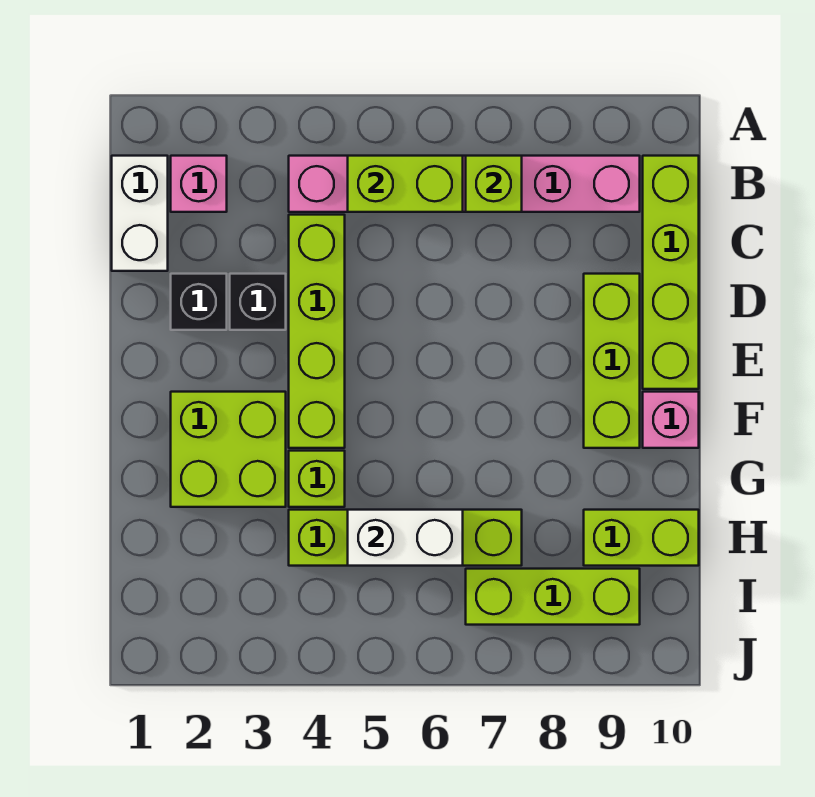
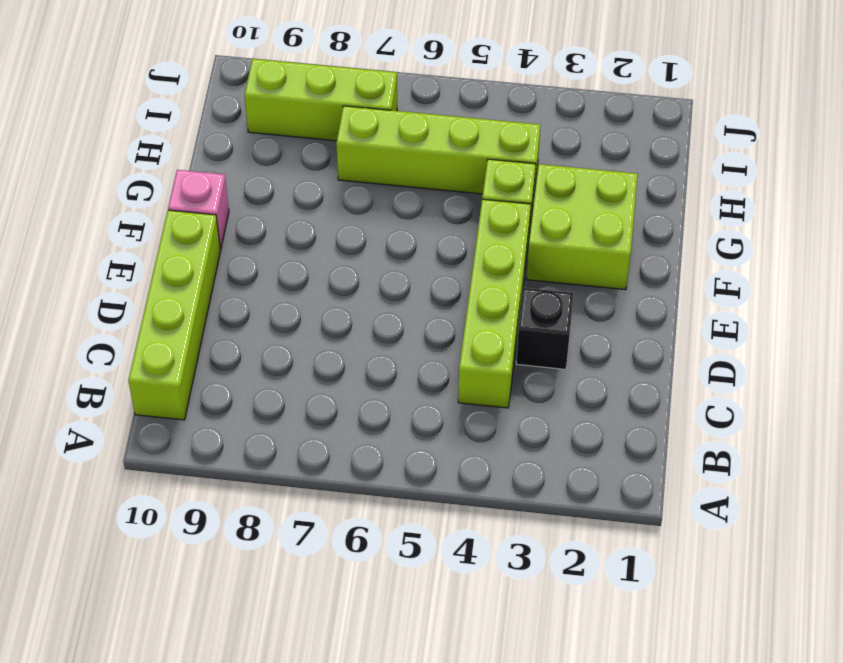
none -> white 1x2 brick [112,156,168,271]
none -> pink 1x1 brick [171,156,227,212]
none -> pink 1x6 brick [289,156,640,212]

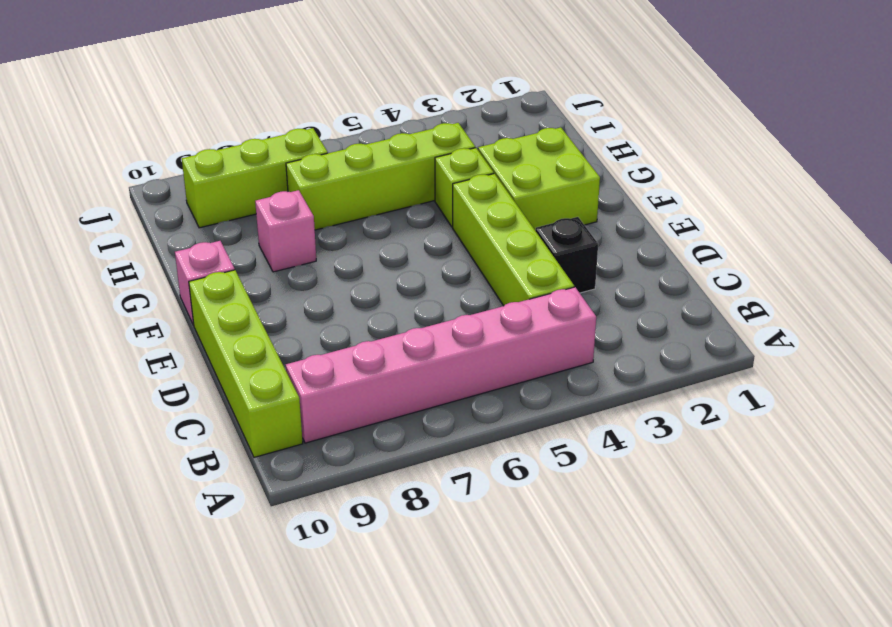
pink 1x1 brick [255,190,316,272] -> pink 1x1 brick moved to [171,156,227,212]
none -> white 1x2 brick [112,156,168,271]
none -> black 1x1 brick [171,274,227,330]
none -> lime 1x3 brick [584,274,640,448]

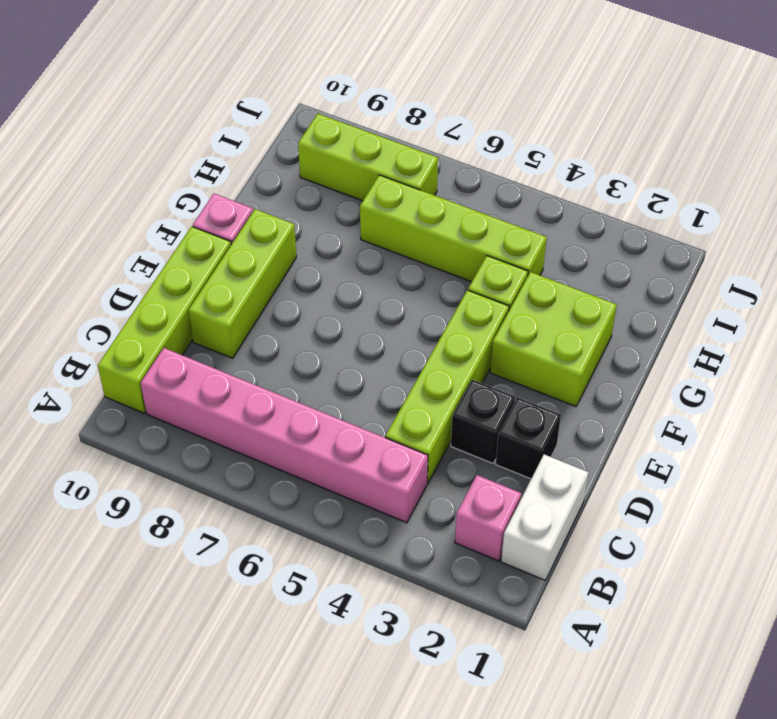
none -> lime 1x2 brick [584,510,699,566]
none -> lime 1x2 brick [348,156,463,212]
none -> lime 1x1 brick [466,156,522,212]

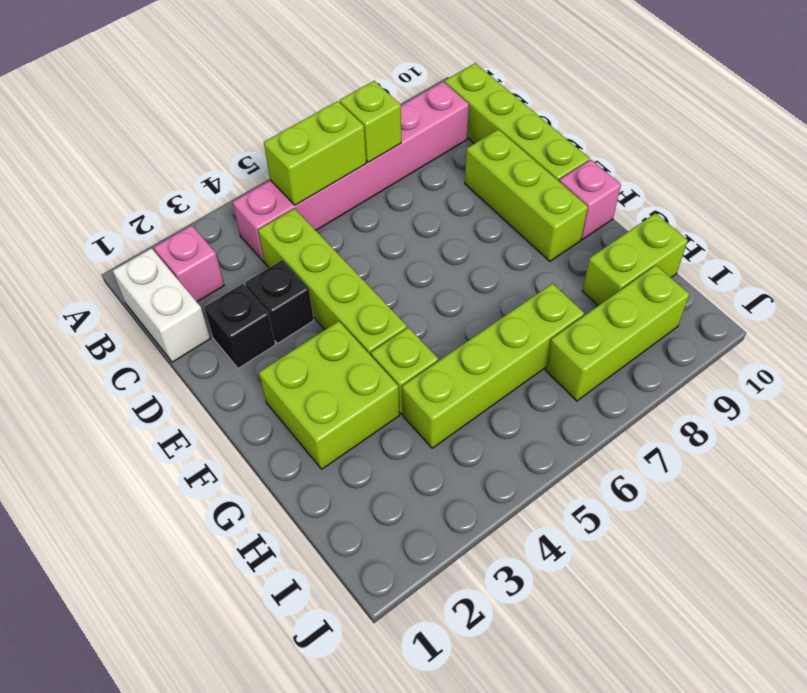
none -> white 1x2 brick [348,510,463,566]

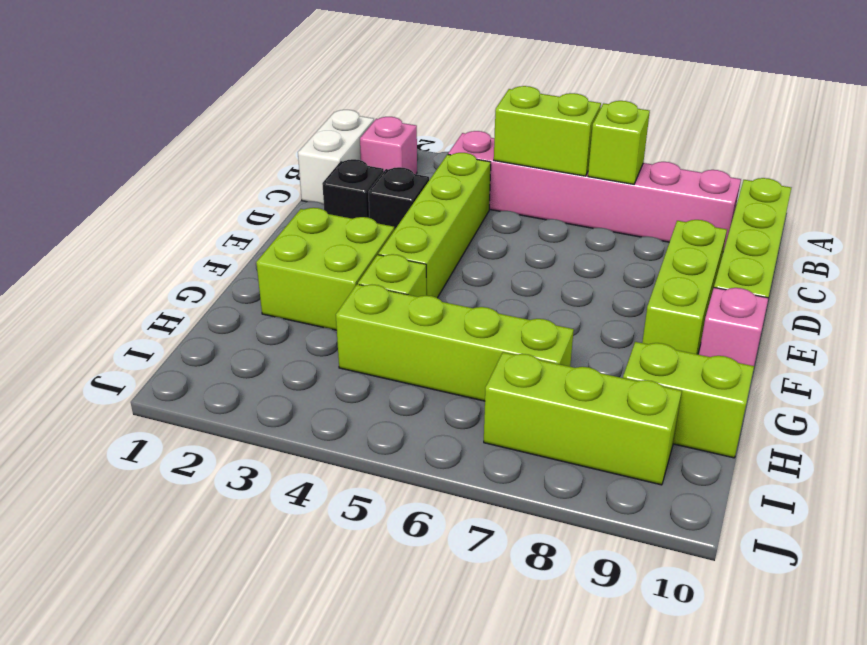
none -> white 1x2 brick [348,510,463,566]

